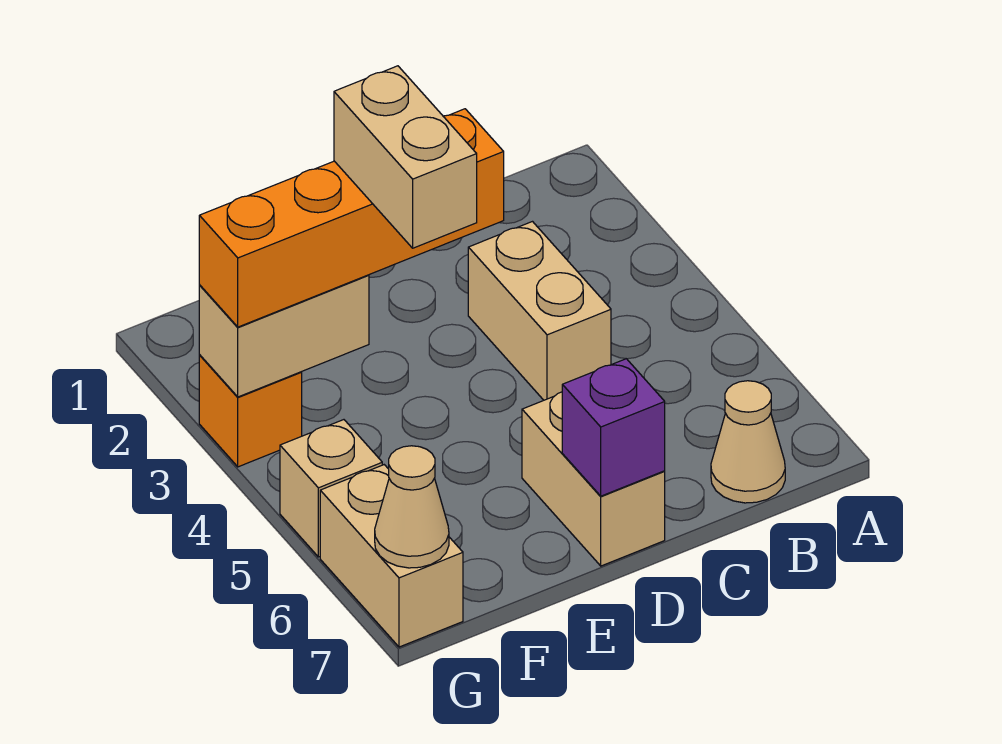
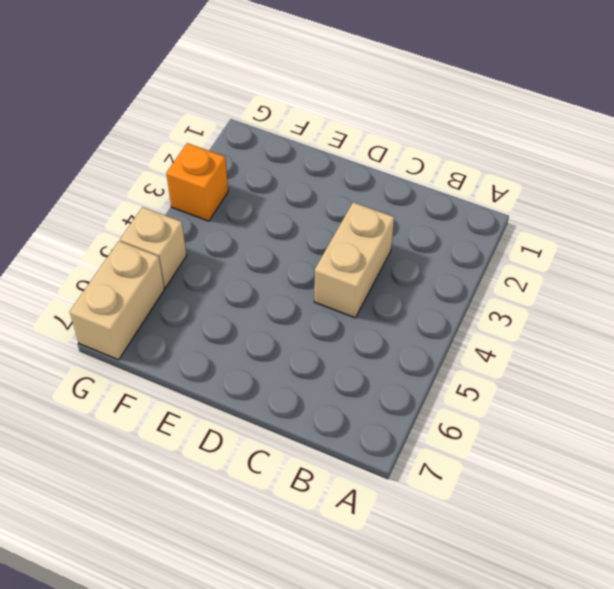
none -> tan 1x1 cone [711,381,785,503]
none -> tan 1x2 brick [522,392,665,566]

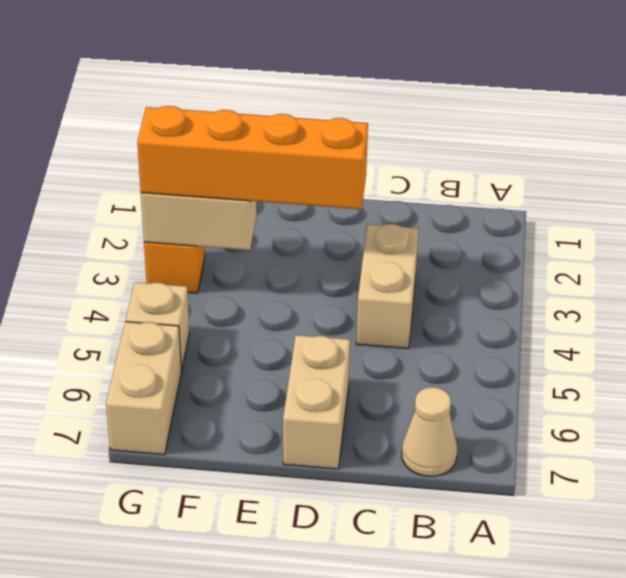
none -> purple 1x1 brick [562,359,665,496]
none -> tan 1x1 cone [375,446,449,568]

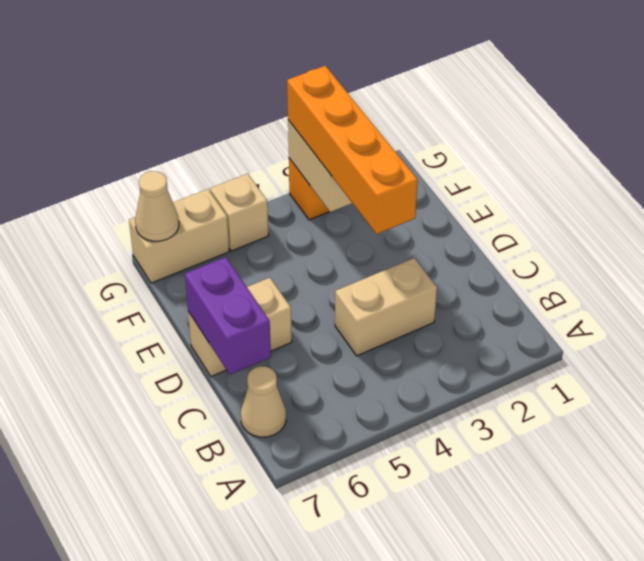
purple 1x2 brick [185,257,271,375] -> purple 1x1 brick [562,359,665,496]
none -> tan 1x2 brick [334,66,477,248]

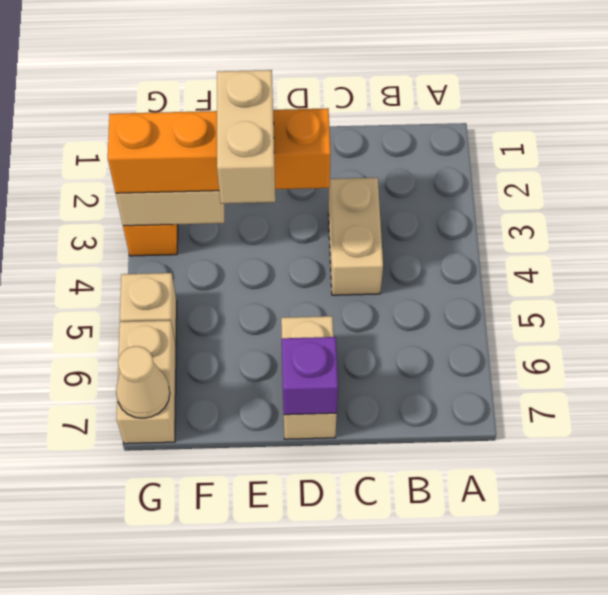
none -> tan 1x1 cone [711,381,785,503]

